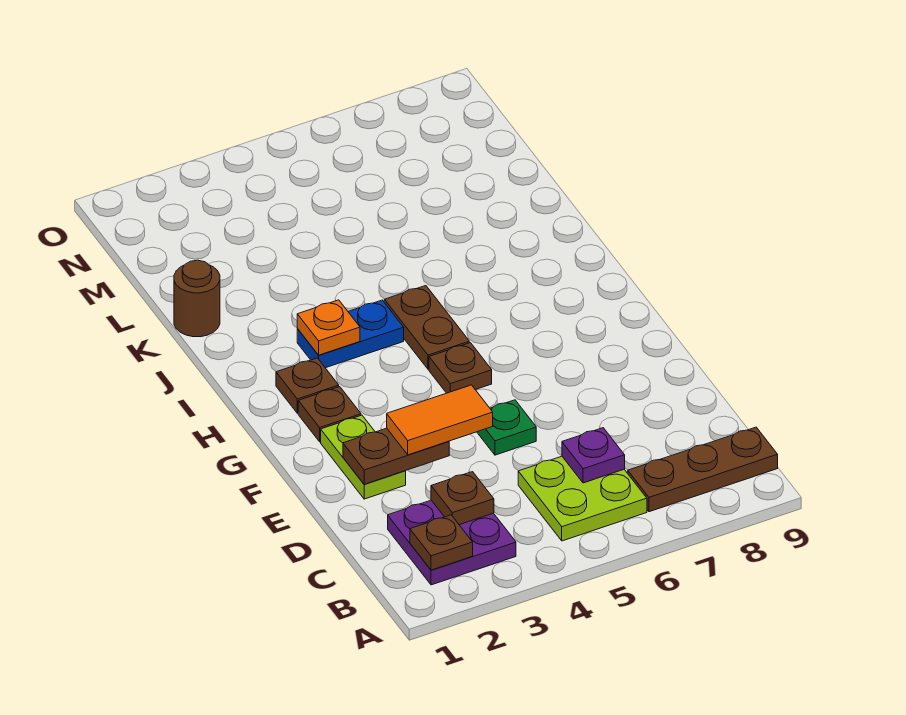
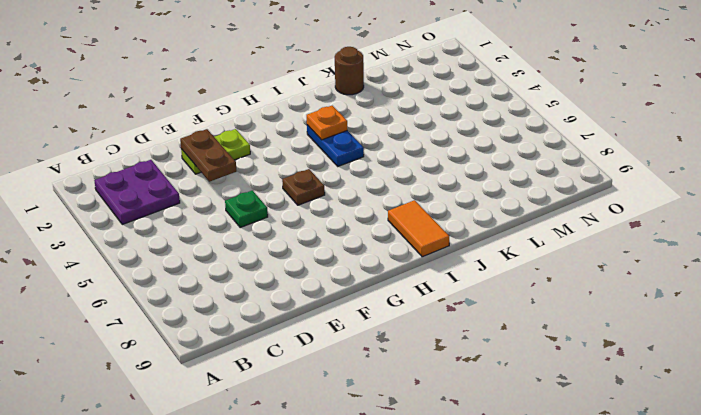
orange 1x2 tile [388,200,449,257] -> orange 1x2 tile moved to [387,385,493,455]
none -> lime 2x2 plate [518,456,647,541]
none -> brown 1x3 plate [628,427,778,512]
none -> brown 1x1 plate [298,387,361,442]

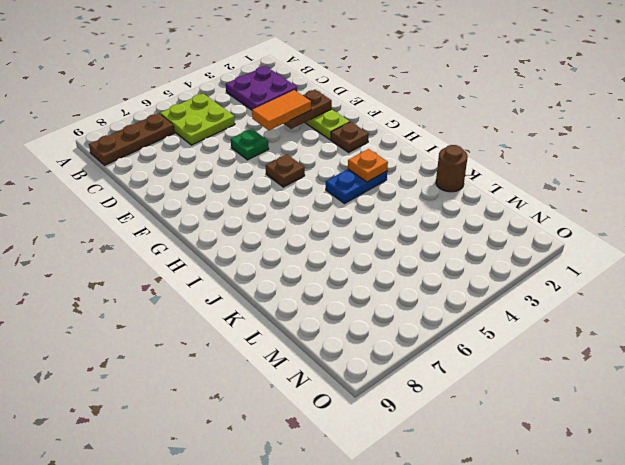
none -> brown 1x1 plate [276,358,339,413]
none -> brown 1x2 plate [384,286,469,369]
none -> brown 1x1 plate [410,515,473,570]

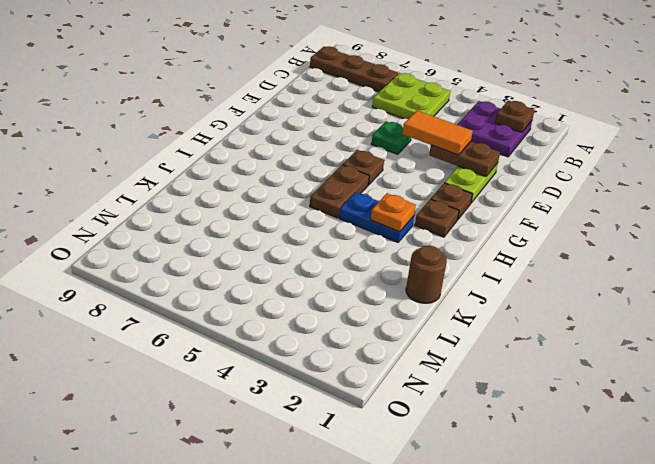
none -> brown 1x1 plate [431,472,494,525]
none -> purple 1x1 plate [562,428,625,483]

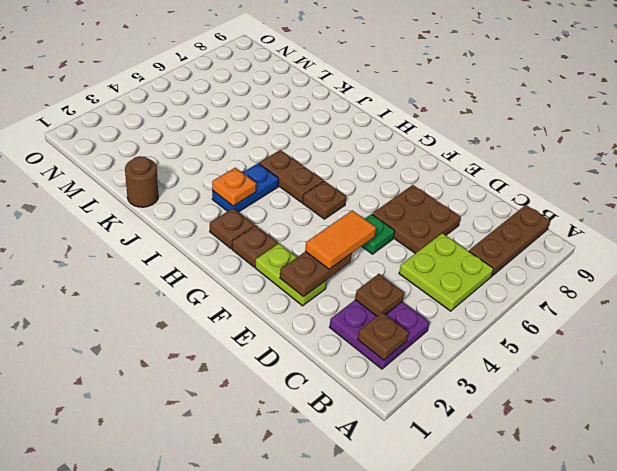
brown 2x2 plate [372,185,461,254] -> none
none -> purple 1x1 plate [562,428,625,483]

